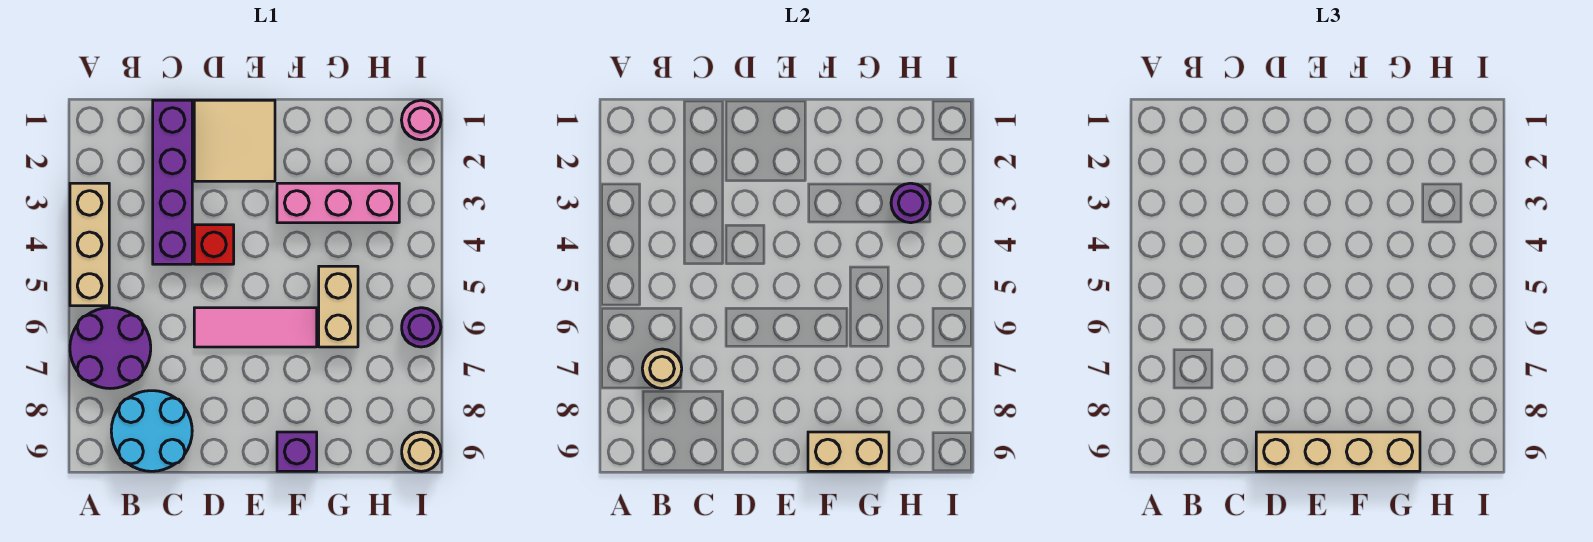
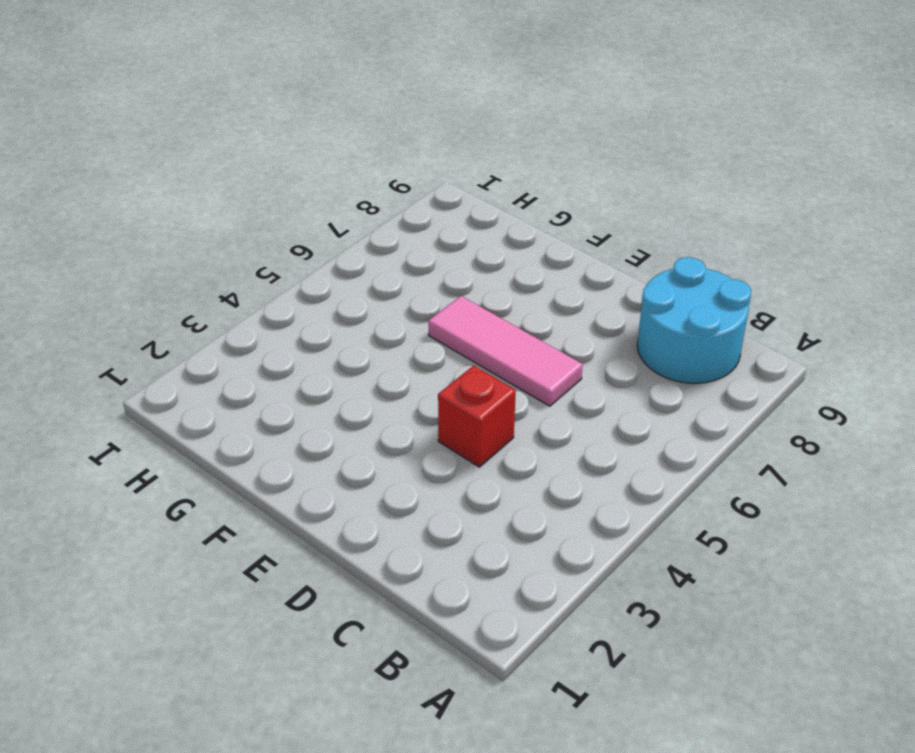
none -> tan 1x3 brick [70,183,109,306]
none -> purple 2x2 round brick [70,308,151,389]
none -> purple 1x4 brick [153,100,192,264]

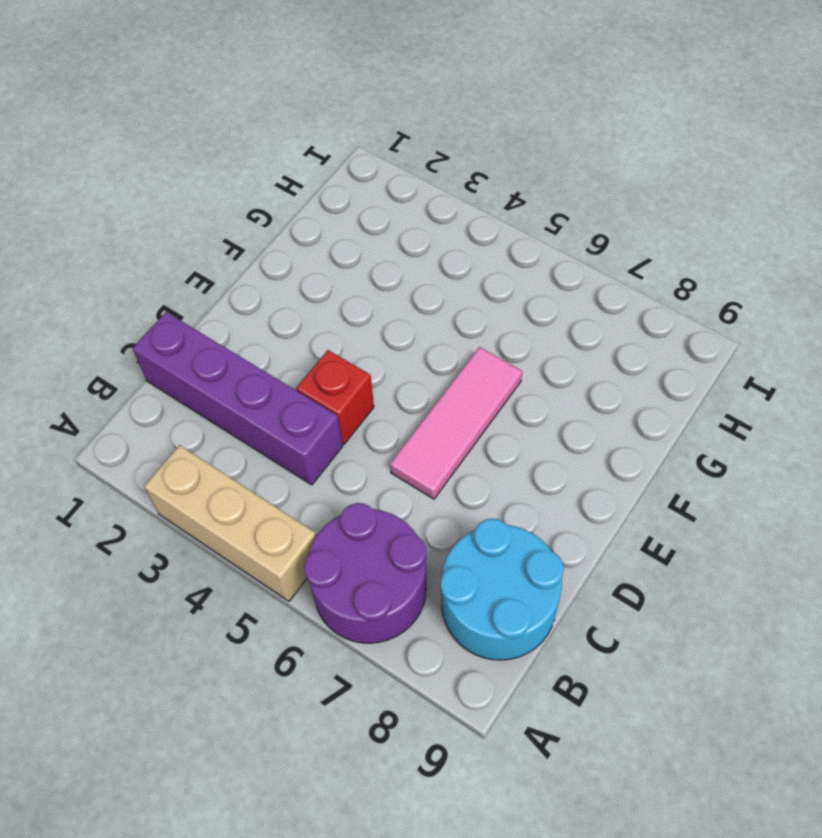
none -> tan 2x2 tile [194,100,275,181]
none -> pink 1x3 brick [277,183,399,223]
none -> purple 1x1 brick [277,432,317,471]

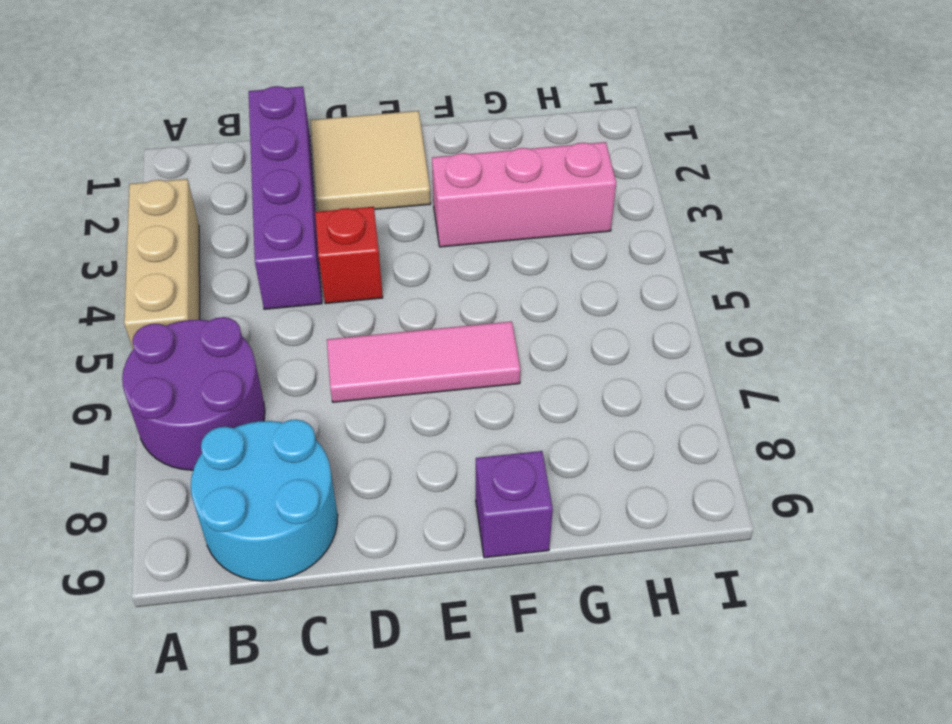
none -> tan 1x2 brick [319,266,358,347]
none -> pink 1x1 round brick [402,100,441,140]
none -> purple 1x1 round brick [402,308,441,347]

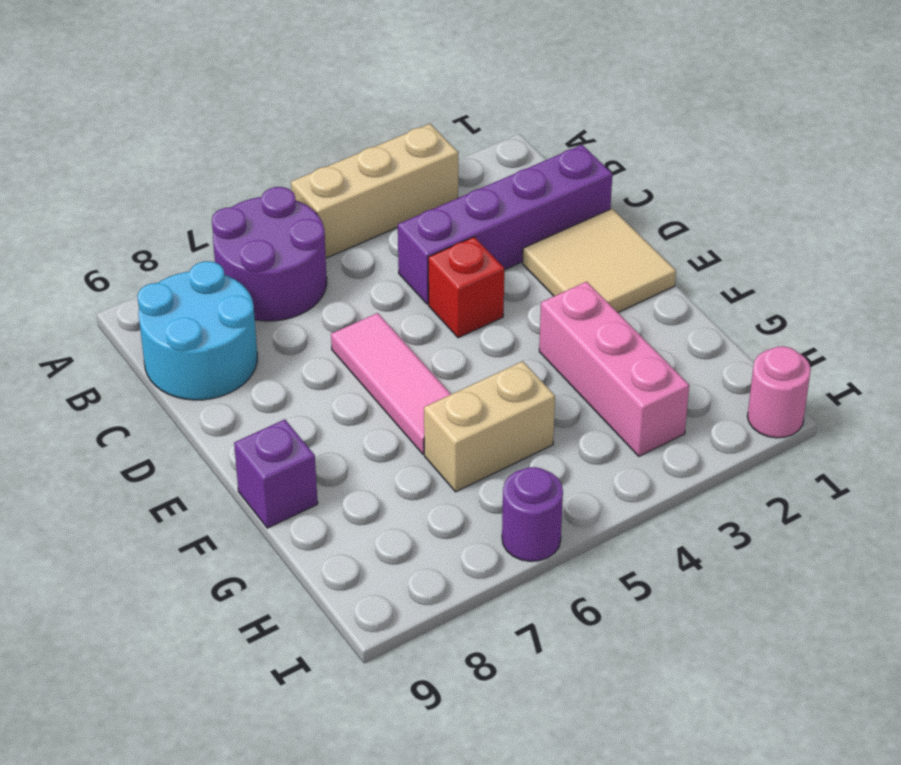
none -> tan 1x1 round brick [402,432,441,471]
none -> tan 1x1 round brick [642,349,682,388]
none -> tan 1x2 brick [808,432,889,471]

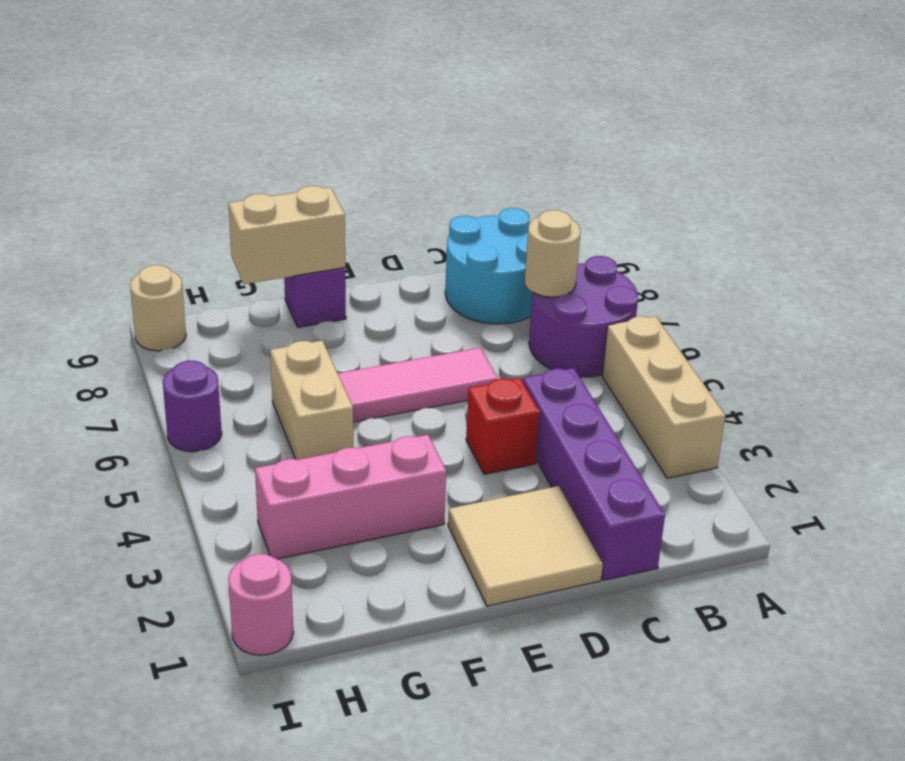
none -> purple 1x1 round brick [891,183,930,223]
none -> tan 1x4 brick [1256,432,1420,471]

